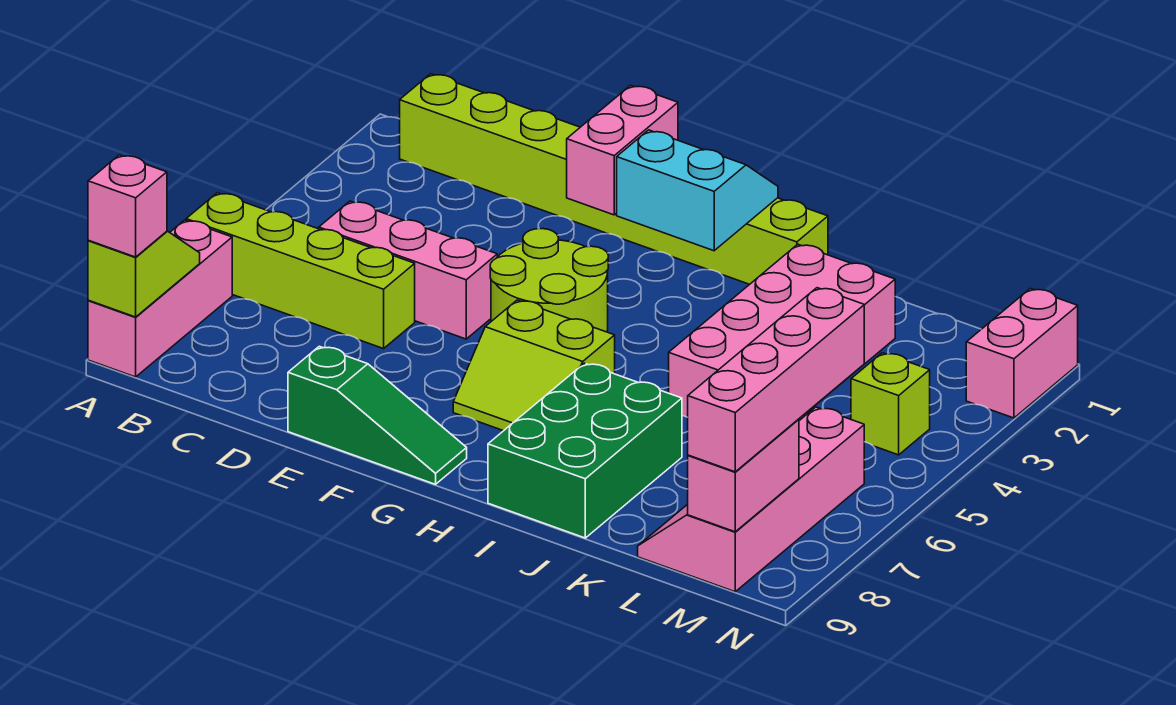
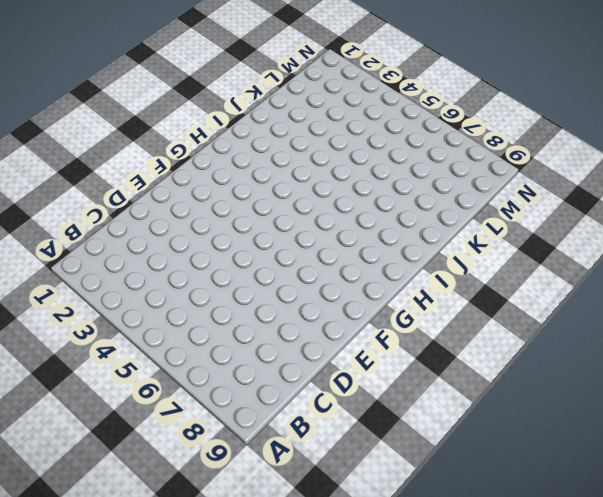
none -> lime 1x4 brick [186,193,415,349]
none -> pink 1x3 brick [88,220,232,377]
none -> lime 1x8 brick [400,74,828,284]

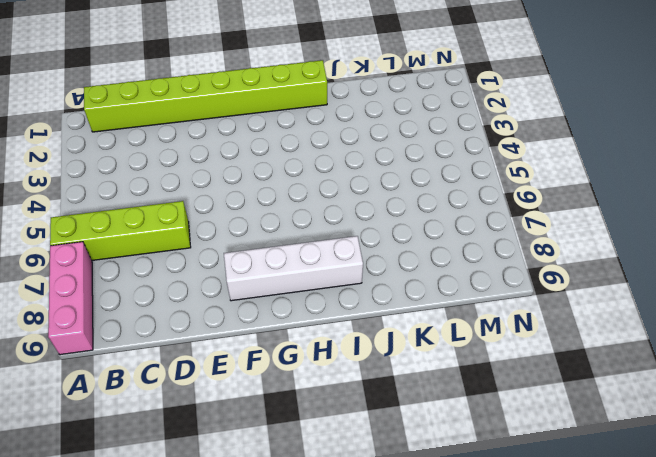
white 1x4 brick [224,236,363,301] -> green 2x3 brick [488,363,682,538]
none -> pink 1x3 brick [319,201,497,339]
none -> green 1x3 slope [288,346,467,484]
none -> lime 2x2 round brick [490,229,608,332]

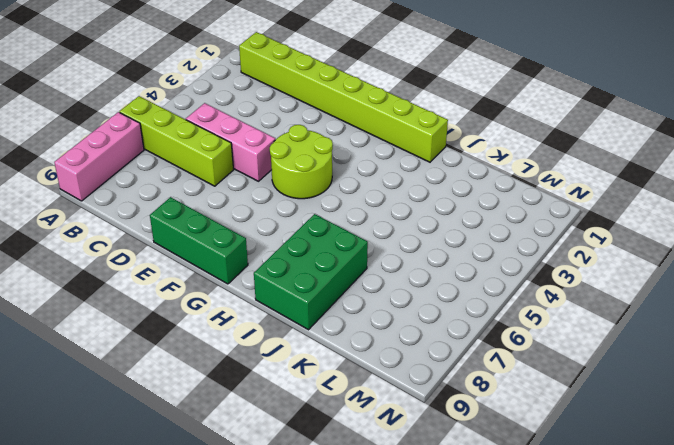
green 1x3 brick [150,197,248,284] -> green 1x3 slope [288,346,467,484]
none -> lime 2x2 slope [453,300,615,431]
none -> pink 2x4 brick [669,244,895,417]
none -> pink 2x4 slope [638,407,864,592]

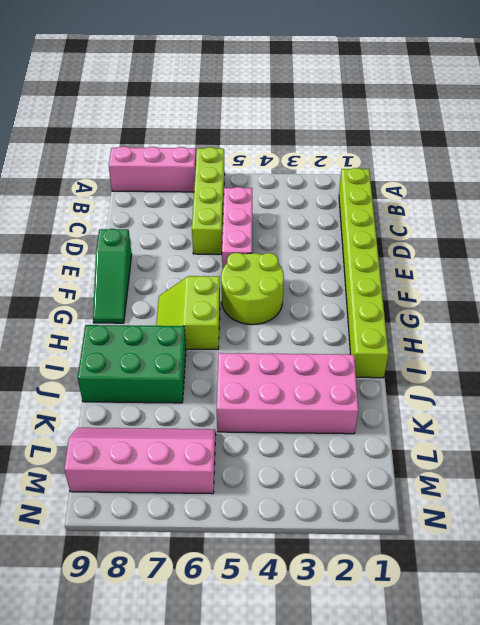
none -> lime 1x1 brick [851,353,930,455]
none -> pink 1x2 brick [966,289,1078,418]
none -> lime 1x2 slope [88,231,200,317]

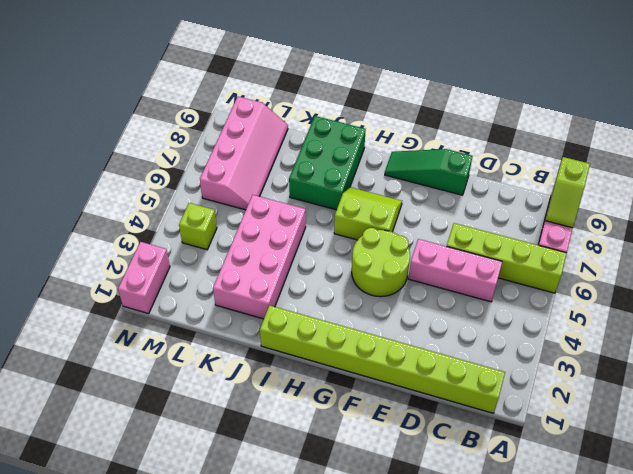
none -> pink 1x2 brick [567,85,678,215]
none -> cyan 2x2 slope [617,130,778,251]
none -> pink 1x2 brick [688,419,799,532]

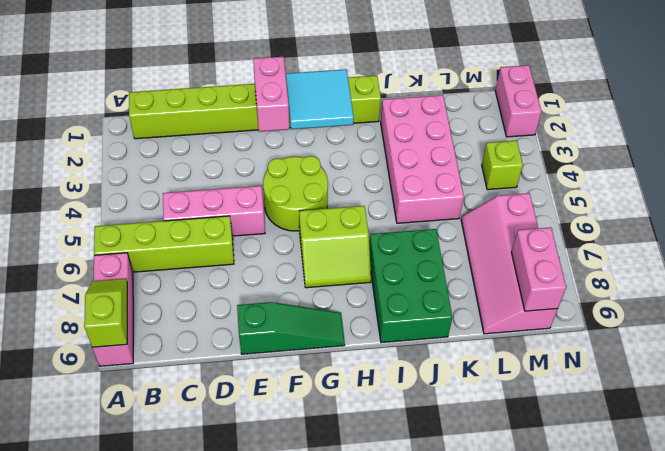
cyan 2x2 tile [286,69,354,129] -> cyan 2x2 slope [617,130,778,251]
none -> pink 1x1 brick [88,155,167,257]
none -> pink 1x4 brick [688,288,864,472]

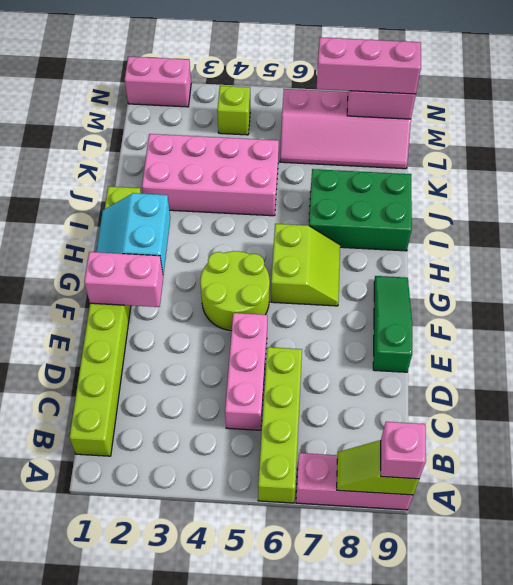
pink 1x3 brick [317,37,421,94] -> pink 1x4 brick [688,288,864,472]

